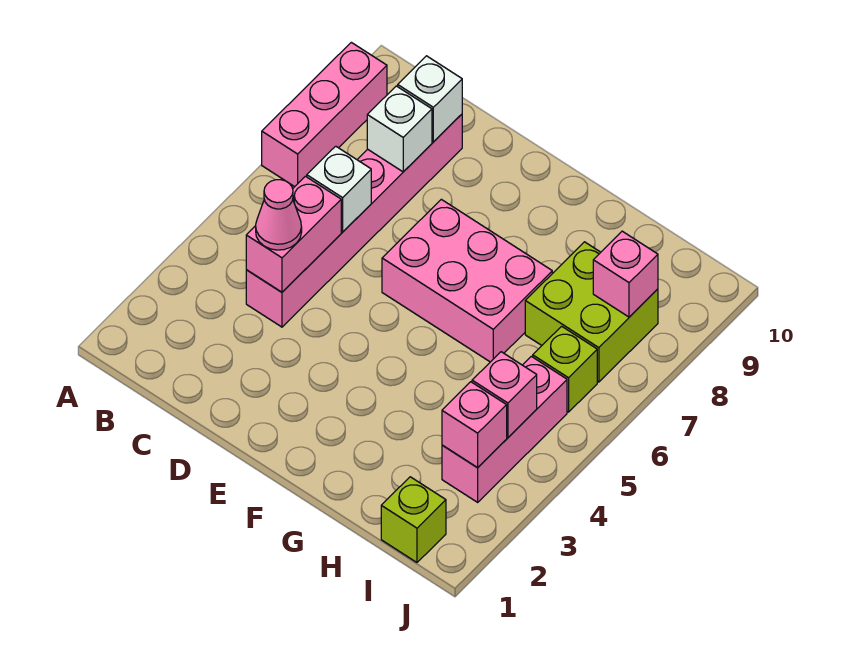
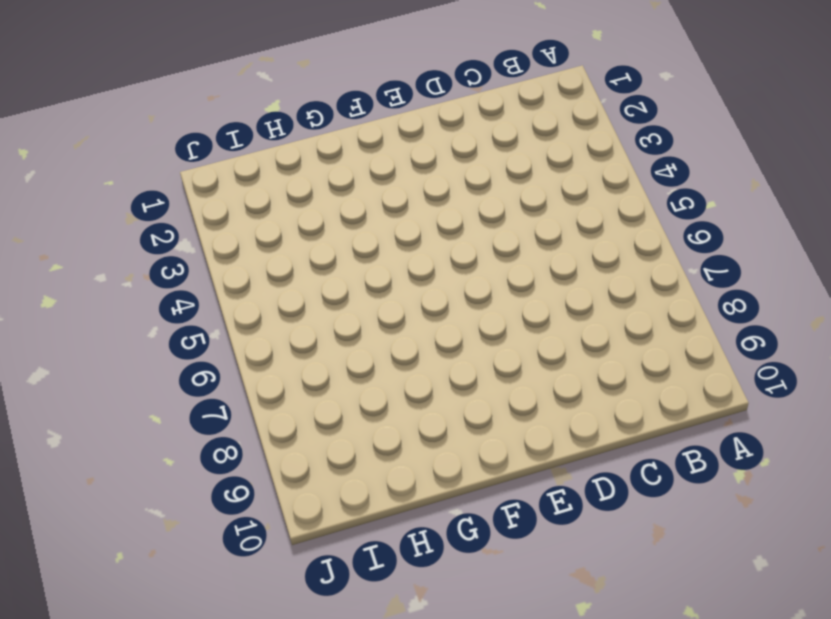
none -> pink 1x3 brick [262,42,387,187]
none -> pink 1x6 brick [246,114,462,327]
none -> pink 2x3 brick [382,199,552,362]

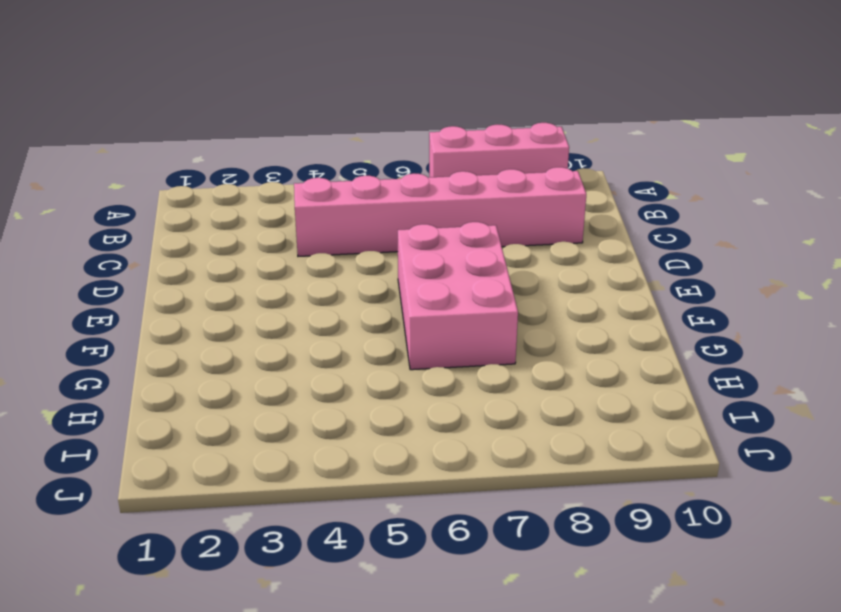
none -> lime 2x2 brick [525,242,658,382]
none -> lime 1x1 brick [381,477,446,562]
none -> pink 1x3 brick [442,356,567,502]

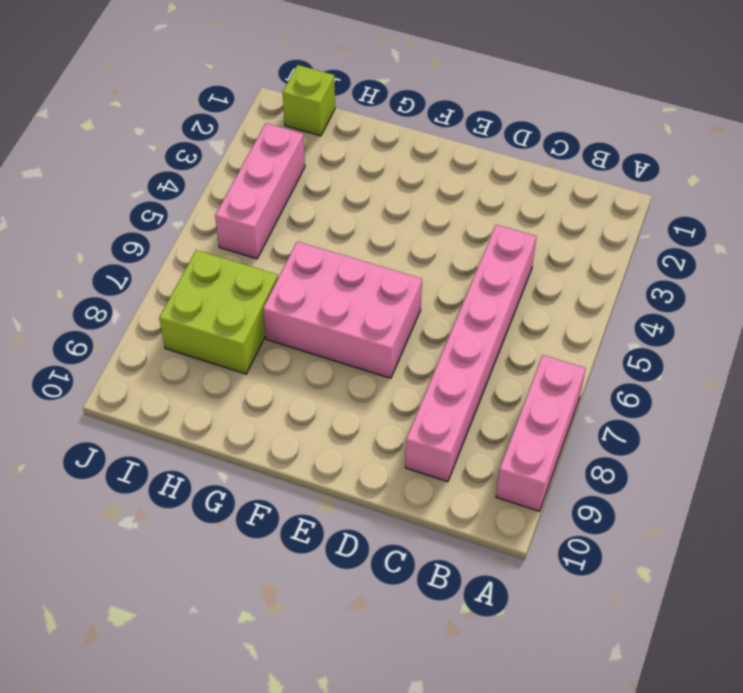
none -> lime 1x1 brick [533,326,597,412]
none -> pink 1x2 brick [246,176,341,292]
none -> white 1x1 brick [307,146,371,232]

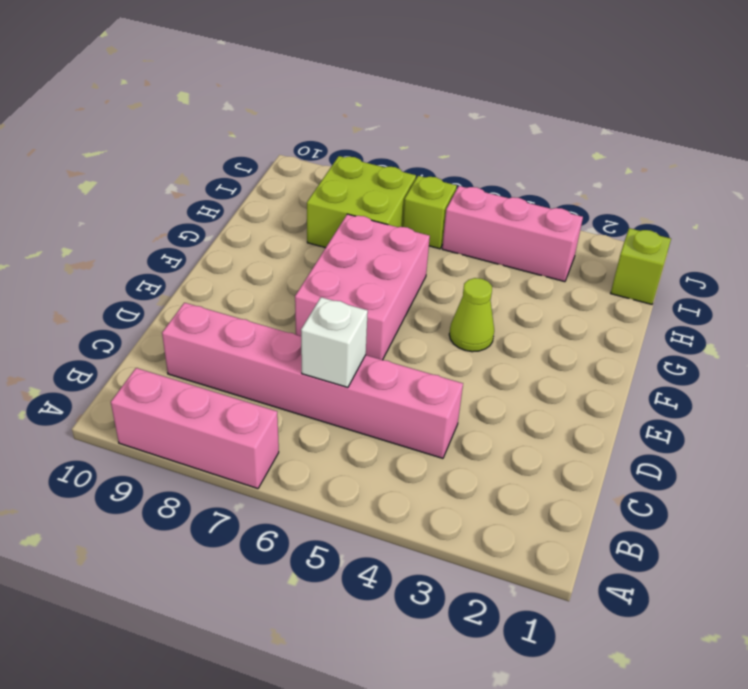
lime 1x1 cone [449,278,494,352] -> none
none -> pink 1x2 brick [246,176,341,292]
none -> white 1x1 brick [367,86,432,172]
none -> white 1x1 brick [398,56,462,142]

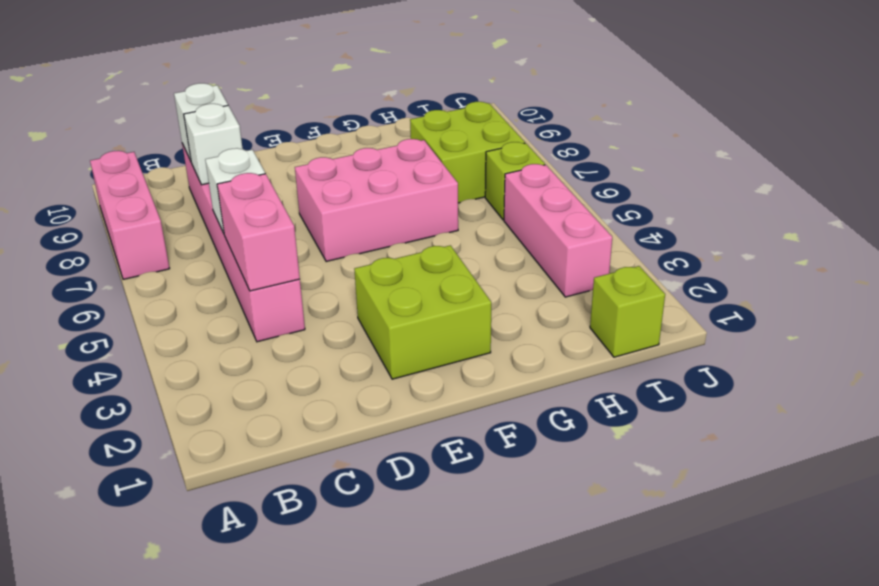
lime 2x2 brick [354,245,491,379] -> none
none -> pink 1x1 brick [442,382,507,468]
none -> pink 1x1 brick [472,352,537,437]
none -> pink 1x1 brick [593,231,658,317]

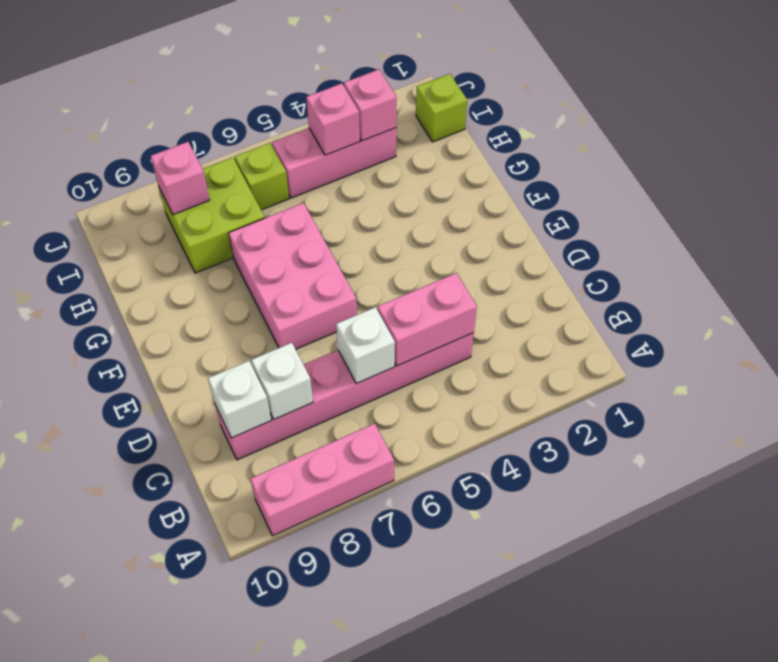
none -> pink 1x1 cone [256,180,302,250]

